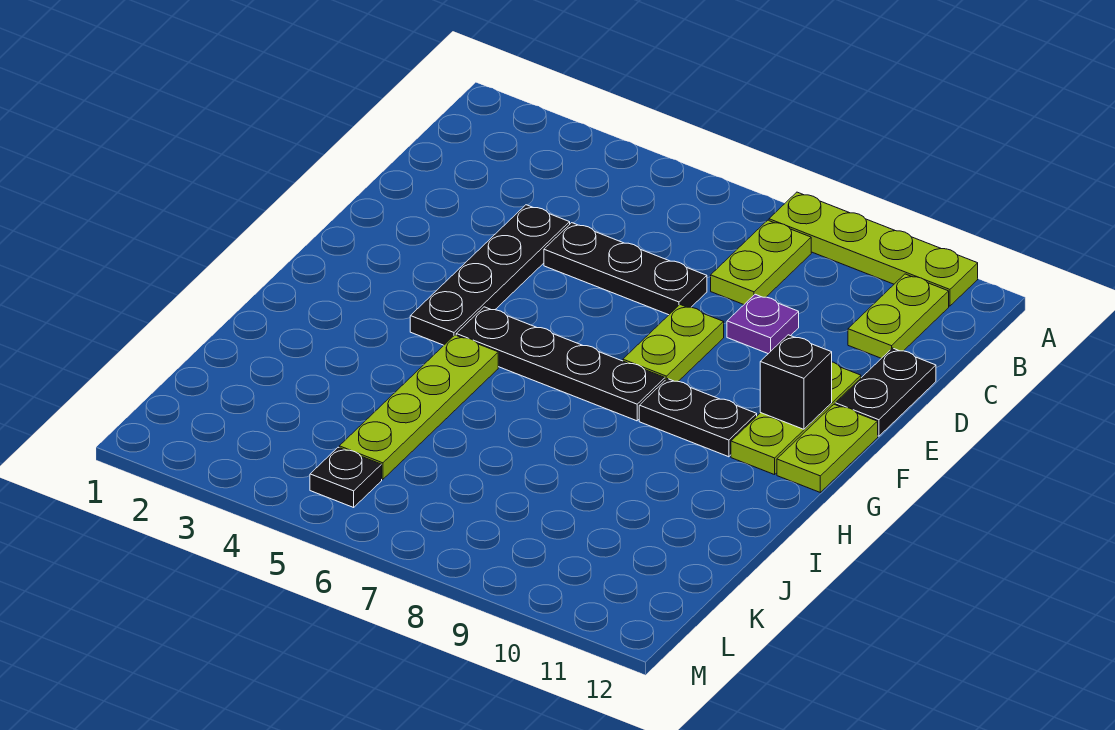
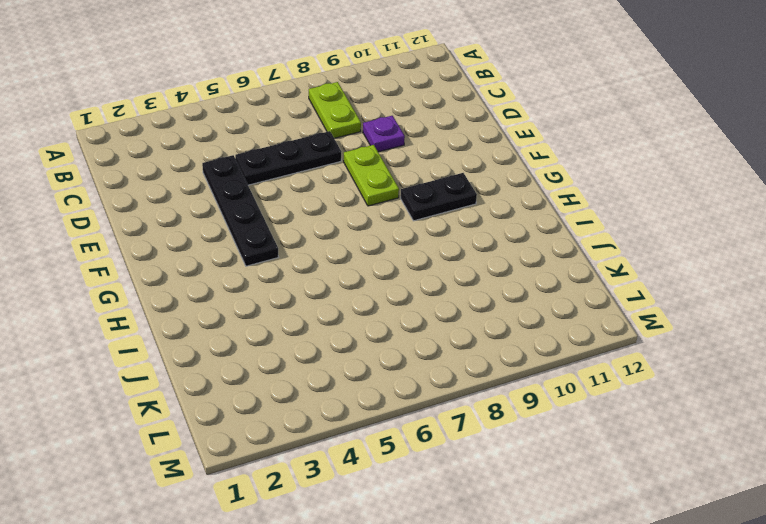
none -> lime 1x4 plate [769,192,978,306]
none -> lime 1x2 plate [848,274,949,358]
none -> black 1x2 plate [835,348,936,436]

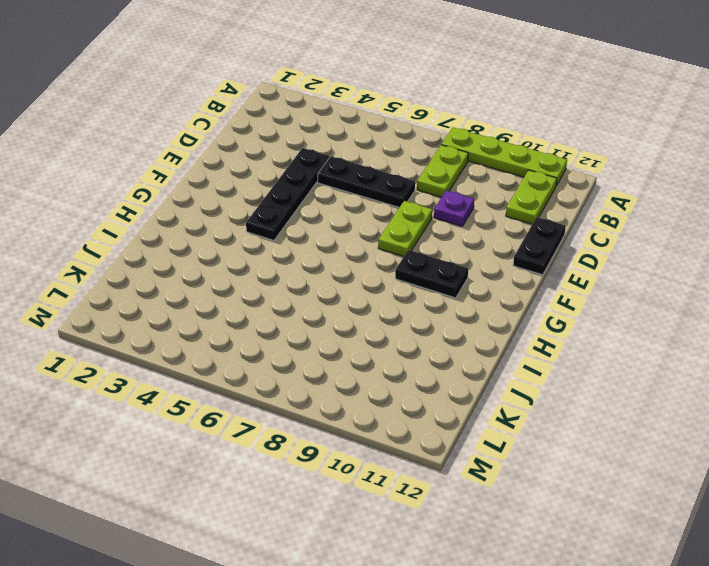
none -> lime 1x3 plate [731,362,861,475]
none -> lime 1x2 plate [777,404,878,492]
none -> black 1x4 plate [456,307,665,421]

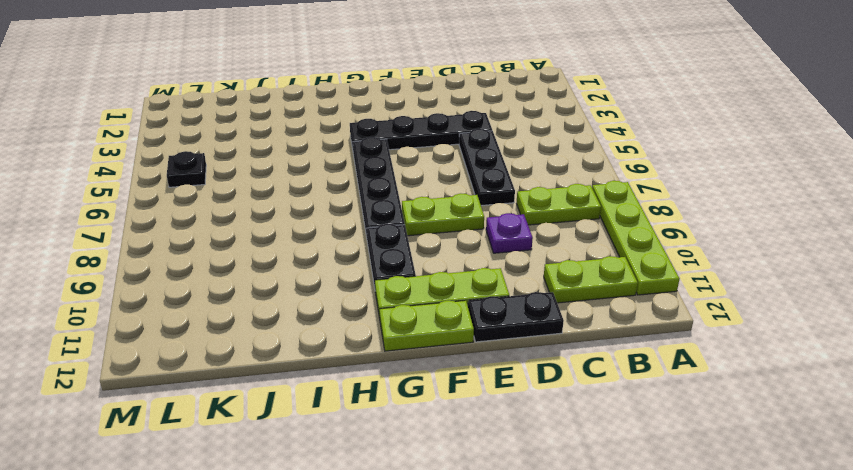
none -> lime 1x4 plate [339,335,498,479]
none -> black 1x1 brick [760,335,832,429]

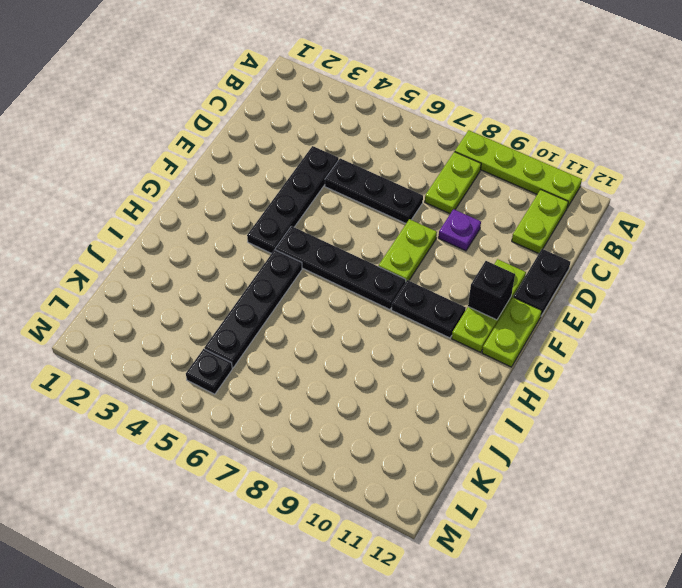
black 1x4 plate [205,250,302,368] -> lime 1x4 plate [339,335,498,479]

